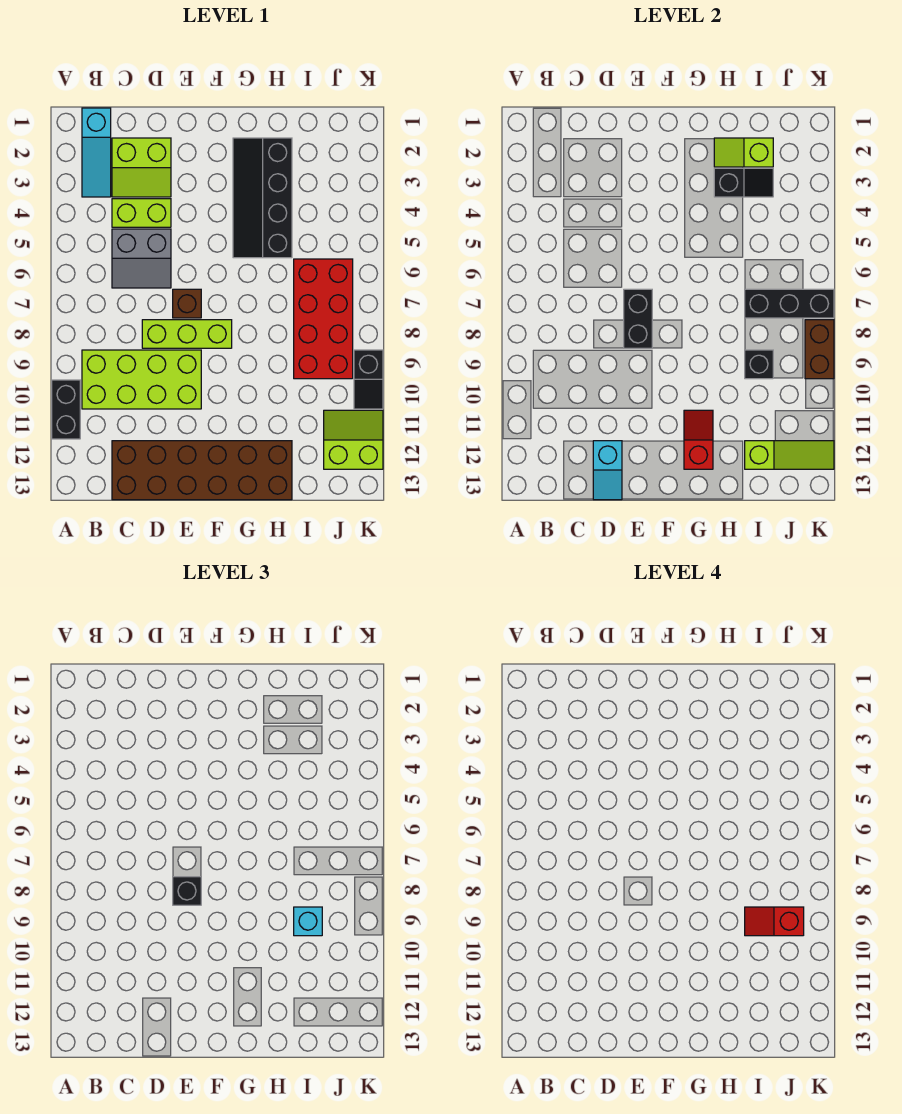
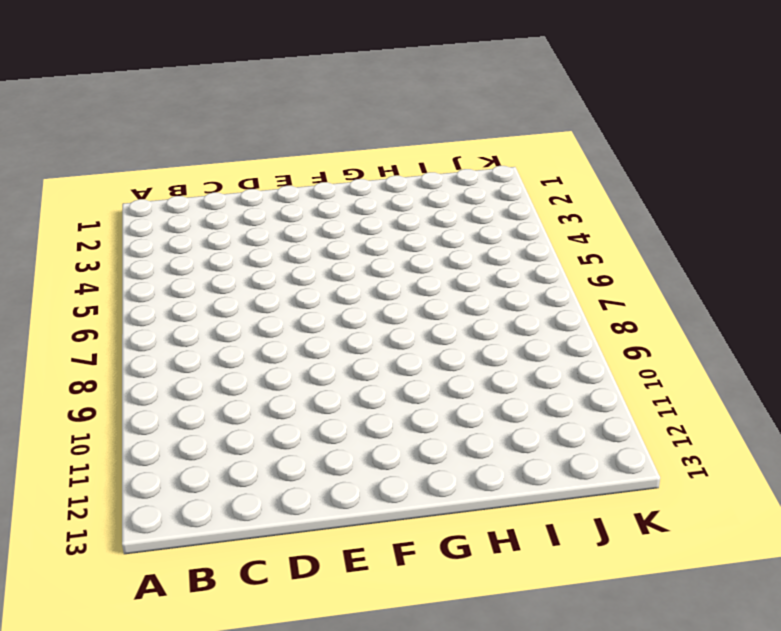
none -> black 1x2 brick [52,380,80,439]
none -> cyan 1x3 slope [82,108,111,197]
none -> lime 2x4 brick [82,350,201,409]

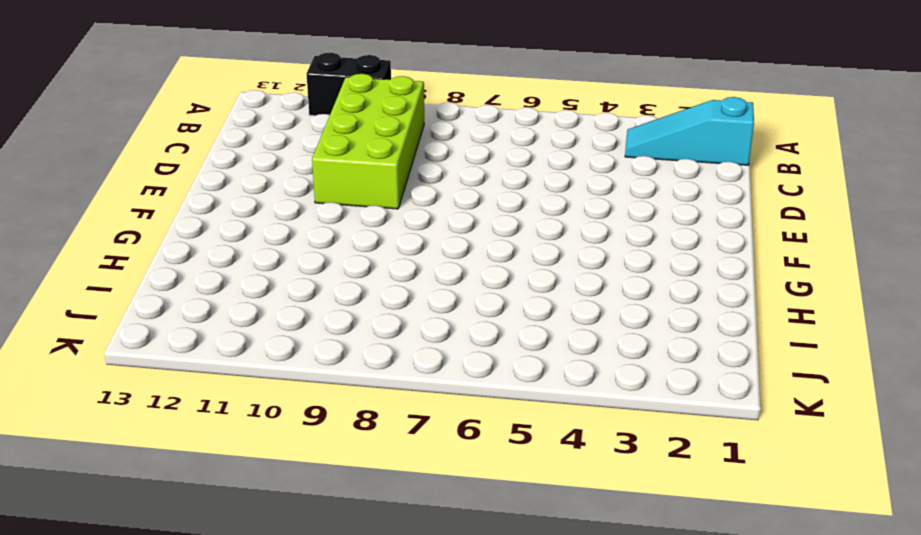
none -> lime 2x2 slope [112,138,171,197]
none -> lime 1x2 brick [112,199,171,227]
none -> grey 2x2 slope [112,229,171,288]

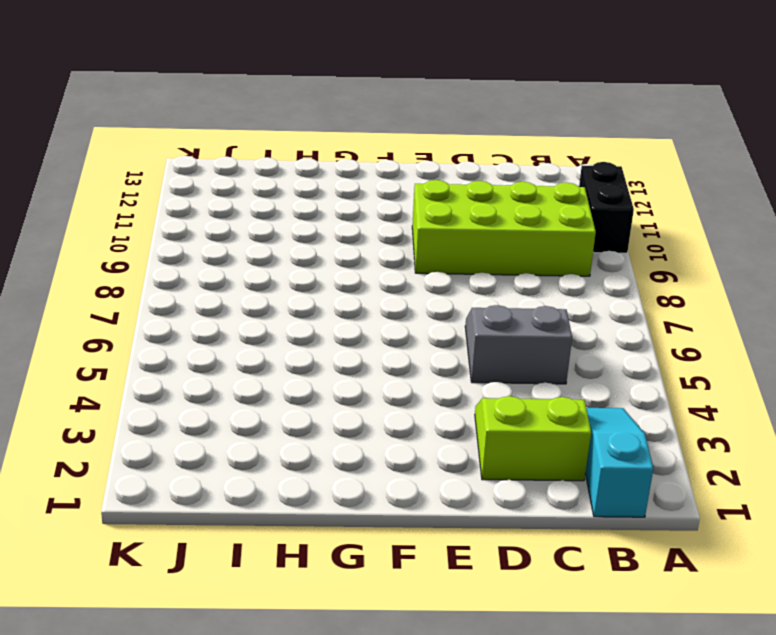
none -> lime 1x2 brick [112,199,171,227]
none -> brown 2x6 brick [112,441,292,500]
none -> lime 1x3 brick [142,320,232,348]

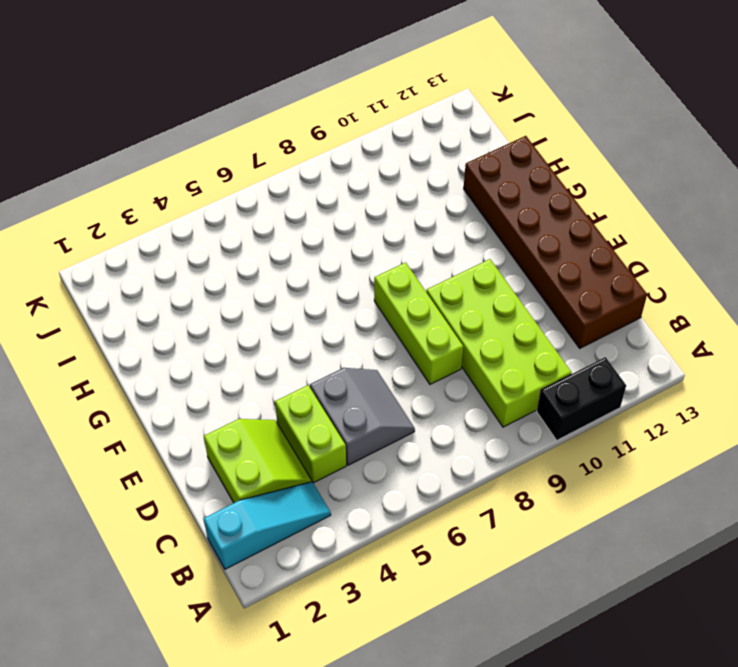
none -> brown 1x1 brick [173,289,201,318]
none -> black 2x4 slope [233,138,292,258]
none -> red 2x4 brick [294,259,353,379]

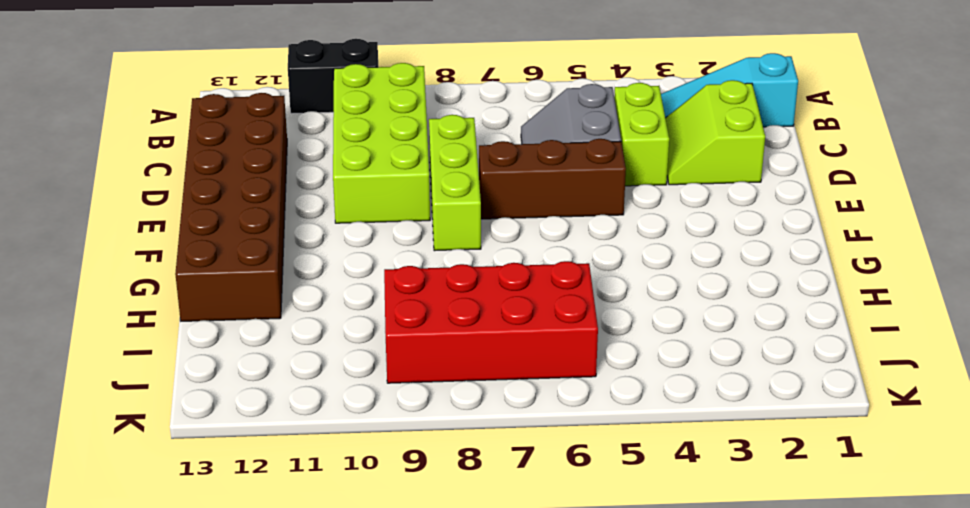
brown 1x3 brick [479,139,626,219] -> brown 1x1 brick [173,289,201,318]
none -> black 2x4 slope [233,138,292,258]
none -> lime 2x2 slope [324,410,383,469]
none -> black 1x2 slope [354,350,383,409]

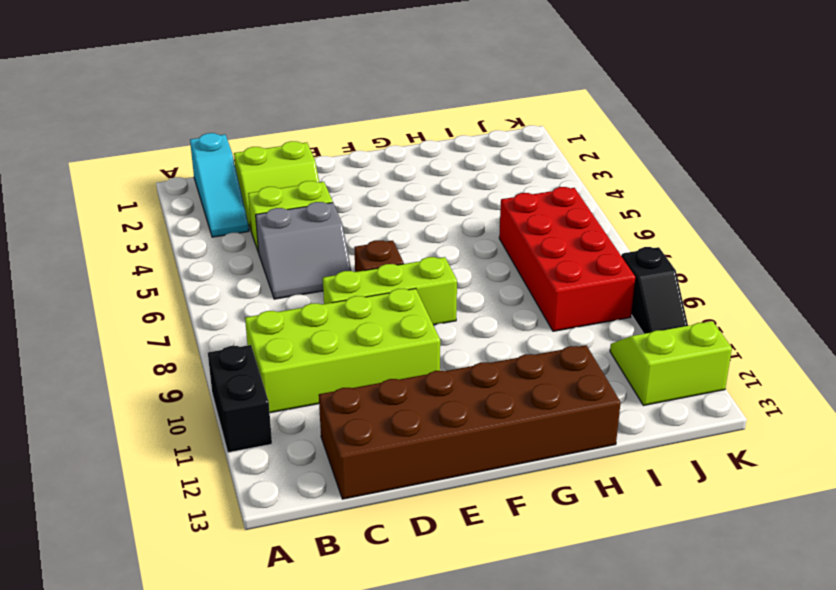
none -> black 2x4 slope [233,138,292,258]
none -> cyan 1x2 slope [593,441,622,500]
none -> black 1x2 brick [624,289,652,348]

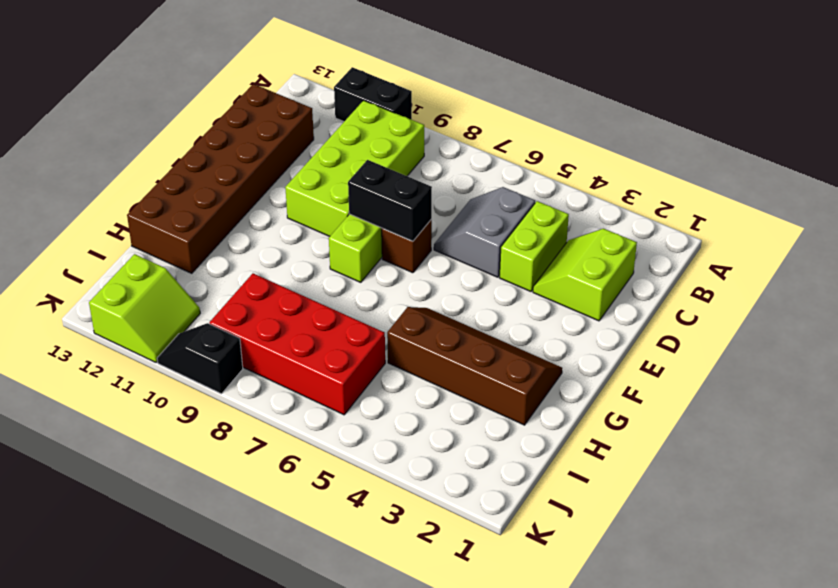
brown 2x4 slope [387,307,562,425] -> black 2x4 slope [233,138,292,258]
none -> cyan 1x3 slope [82,108,111,197]
none -> cyan 1x2 slope [593,441,622,500]
none -> red 1x2 slope [684,410,713,469]

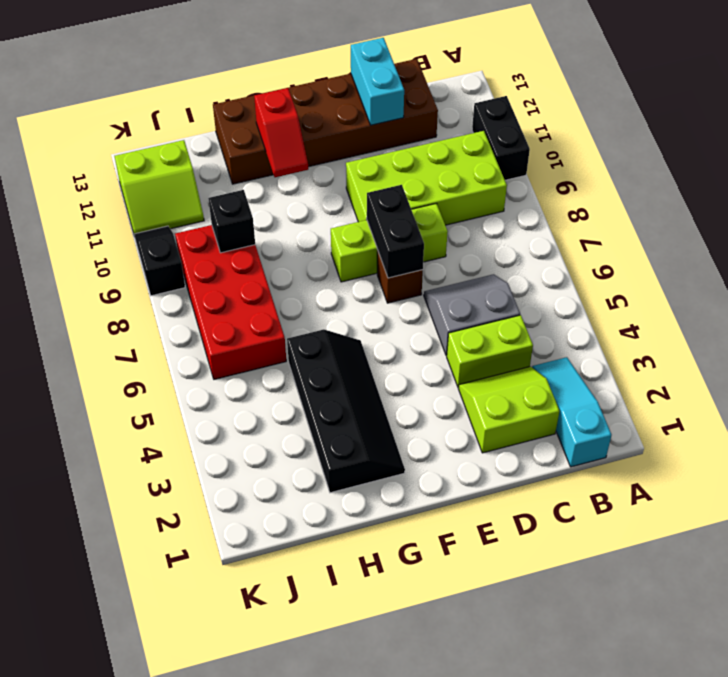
cyan 1x2 brick [351,38,404,125] -> cyan 1x2 slope [593,441,622,500]
none -> lime 1x2 slope [714,138,773,167]
none -> black 1x2 slope [714,168,773,197]
none -> black 1x3 brick [745,289,834,318]

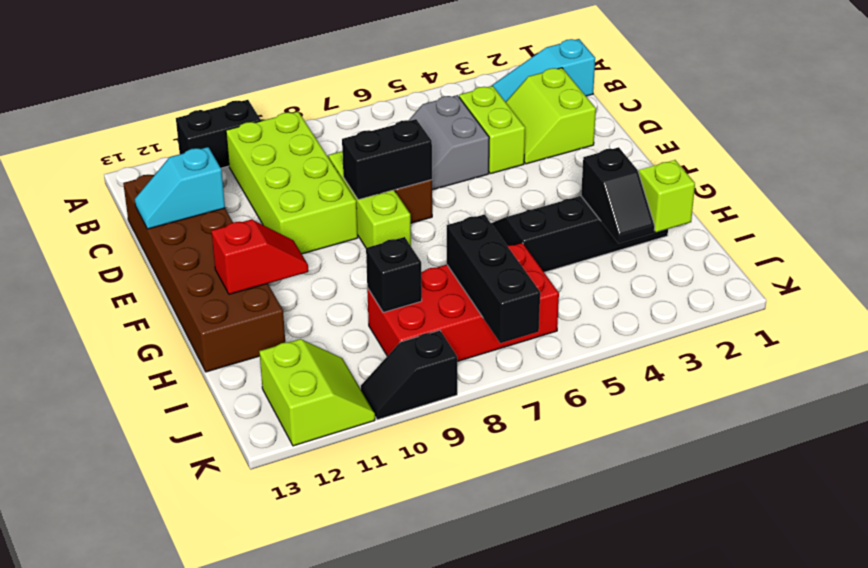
none -> lime 1x3 slope [745,441,834,469]
none -> brown 1x2 brick [805,320,834,379]
none -> black 1x1 brick [173,877,201,905]

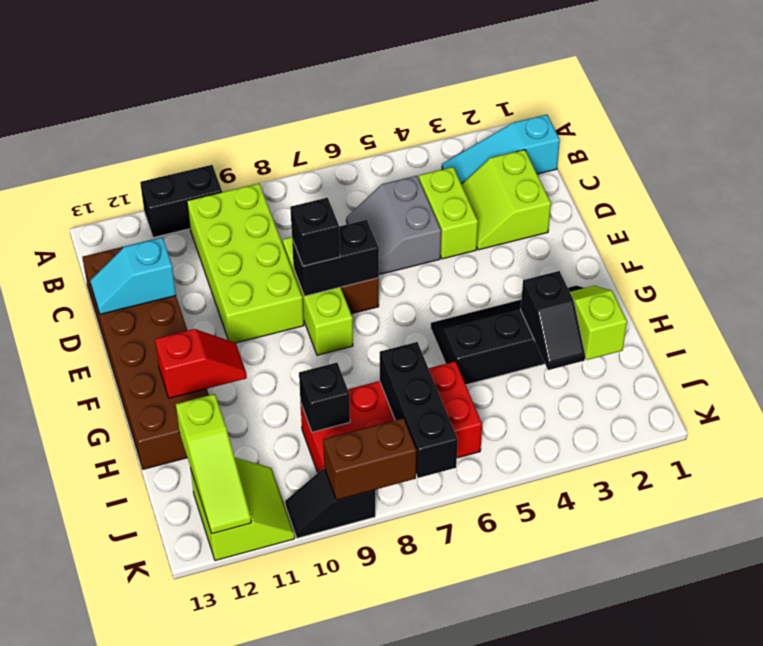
none -> cyan 1x1 brick [294,907,322,936]
none -> red 1x2 slope [745,907,804,936]

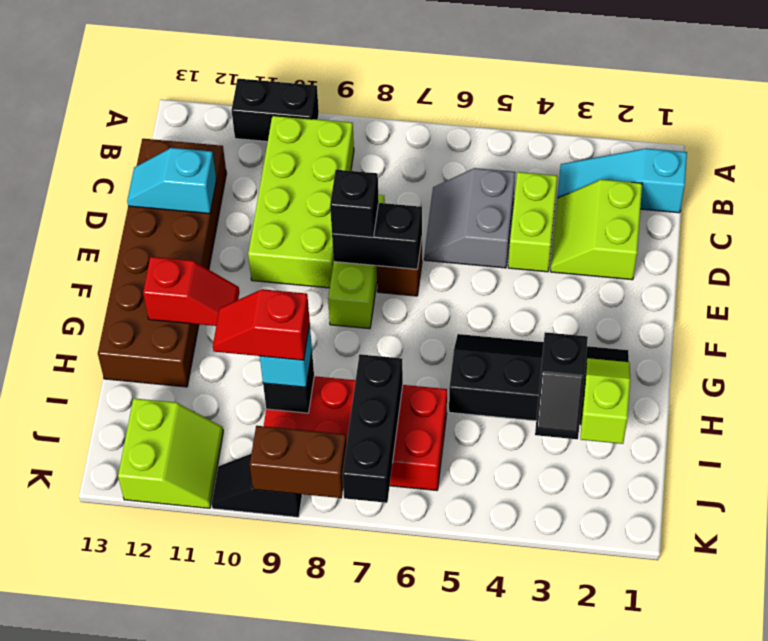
red 1x2 slope [213,289,310,360] -> red 1x2 slope turned to [745,907,804,936]
none -> lime 1x3 slope [745,441,834,469]

